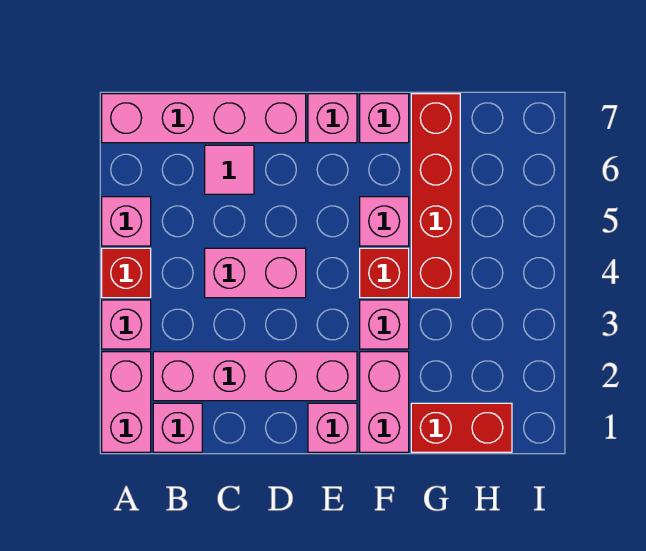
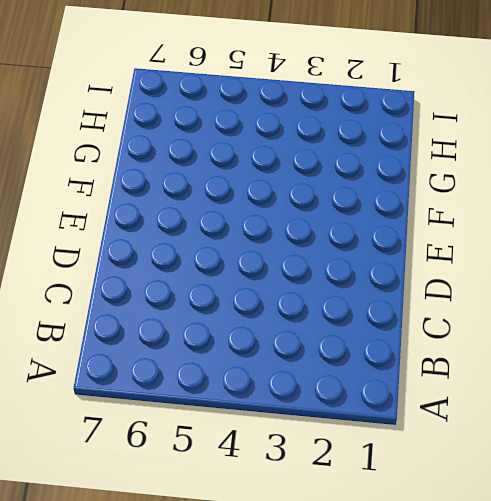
none -> pink 1x2 brick [102,352,151,452]
none -> pink 1x1 brick [102,300,151,349]
none -> red 1x1 brick [102,248,151,298]

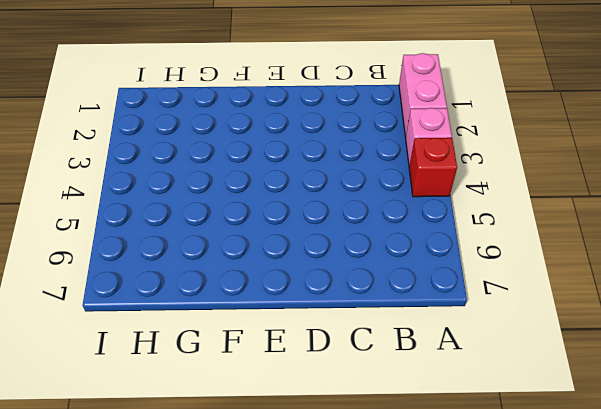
none -> pink 1x1 brick [102,197,151,246]
none -> pink 1x4 brick [102,94,306,143]
none -> pink 1x1 brick [153,403,202,452]

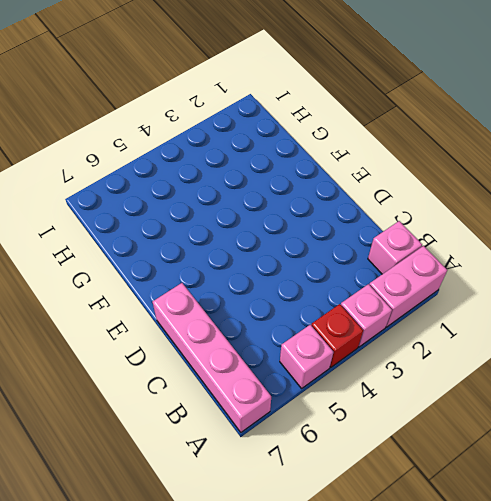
none -> pink 1x4 brick [153,352,357,401]
none -> pink 1x2 brick [205,248,306,298]
none -> pink 1x1 tile [205,145,254,194]

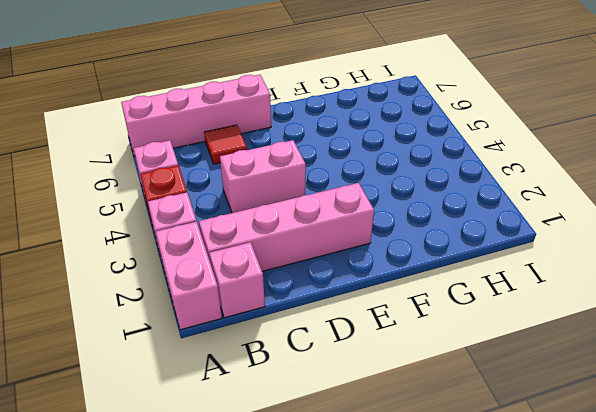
red 1x1 tile [204,125,247,164] -> pink 1x1 tile [205,145,254,194]
none -> pink 1x1 brick [308,403,357,452]
none -> pink 1x1 brick [308,94,357,143]
none -> pink 1x2 brick [360,352,409,452]

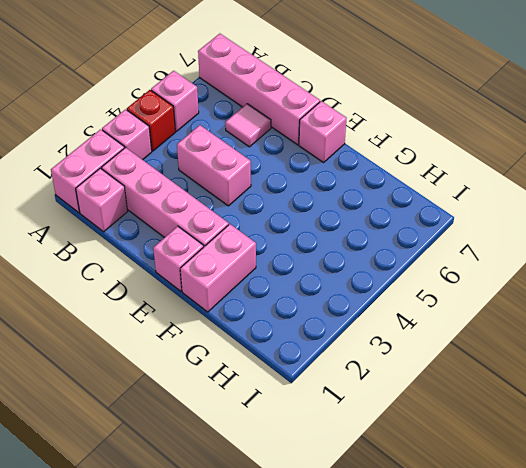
none -> pink 1x1 brick [360,300,409,349]
none -> red 1x1 brick [360,248,409,298]
none -> pink 1x1 brick [360,197,409,246]

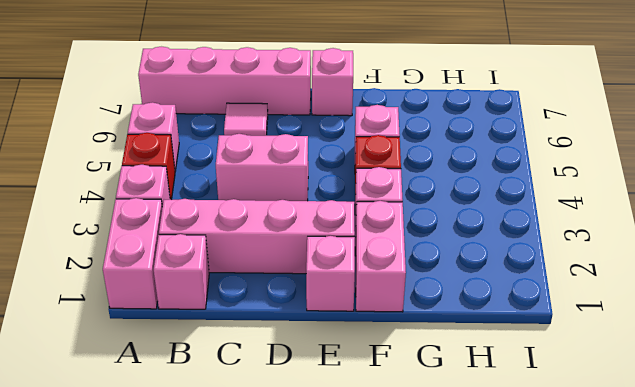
none -> pink 1x1 brick [360,94,409,143]
none -> red 1x2 brick [411,403,512,452]
none -> red 1x4 brick [411,94,460,298]

